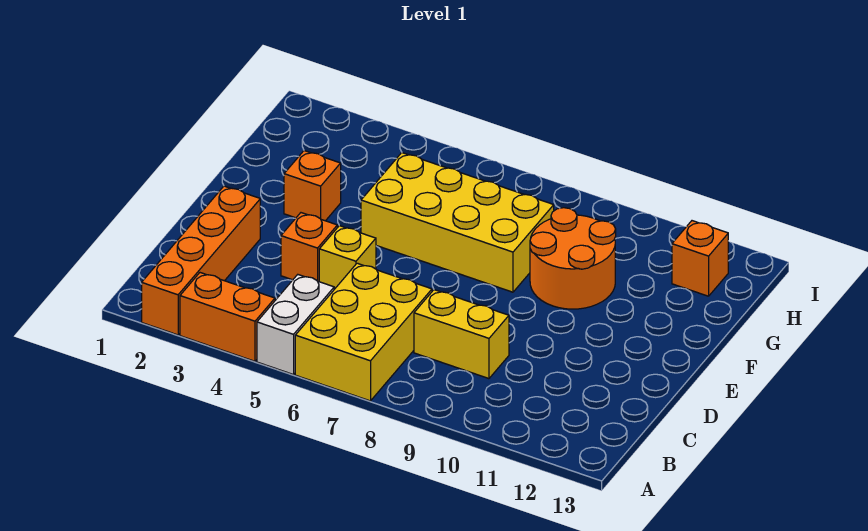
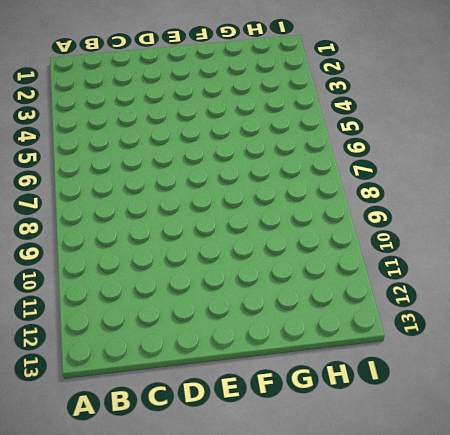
none -> orange 1x4 brick [142,186,260,335]
none -> orange 1x2 brick [180,273,275,361]

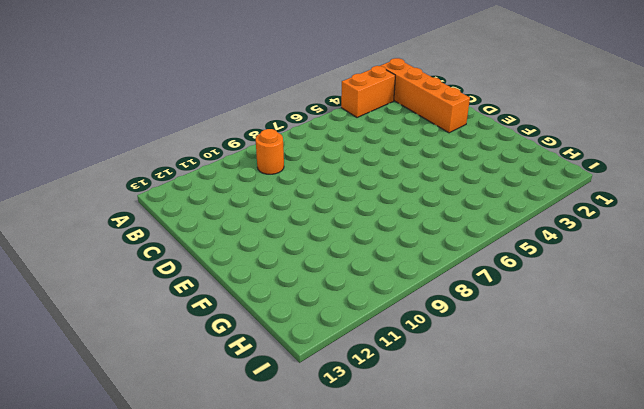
orange 1x1 round brick [256,129,284,174] -> none
none -> white 1x2 brick [257,275,334,375]
none -> yellow 2x3 brick [295,263,432,401]

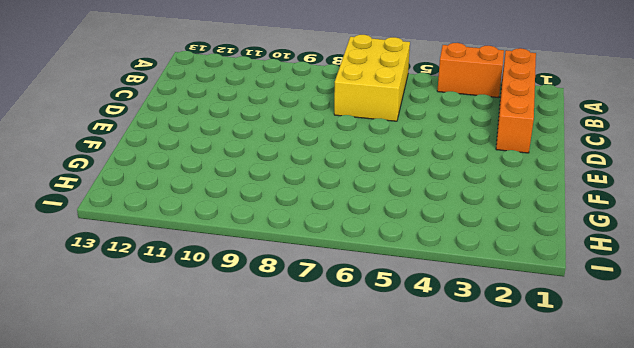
none -> white 1x2 brick [257,275,334,375]
none -> yellow 1x2 brick [414,290,509,379]

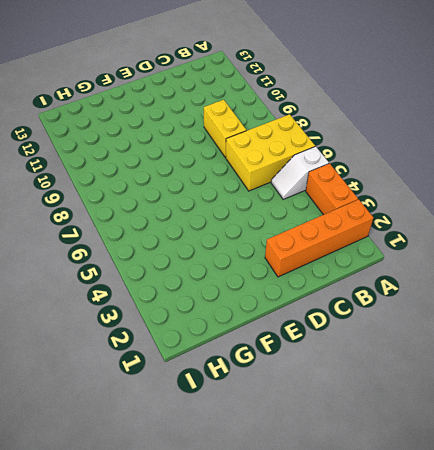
white 1x2 slope [271,146,329,199] -> white 1x2 brick [257,275,334,375]
none -> orange 1x1 brick [281,213,337,282]
none -> yellow 1x1 brick [319,226,376,289]

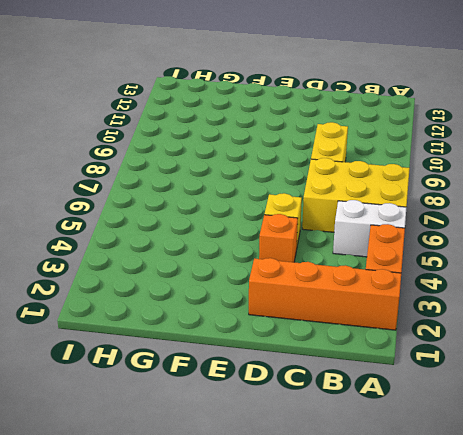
none -> orange 1x1 brick [284,151,341,221]
none -> yellow 2x4 brick [361,153,554,292]

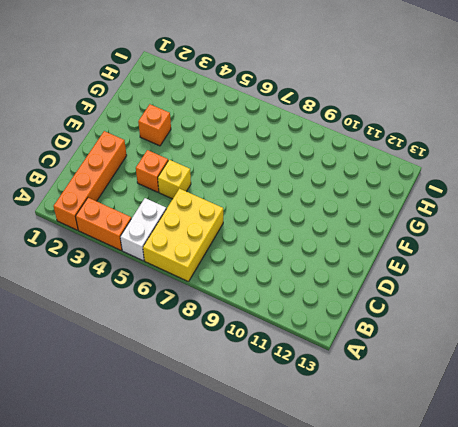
none -> yellow 1x2 brick [414,290,509,379]
none -> yellow 2x4 brick [361,153,554,292]

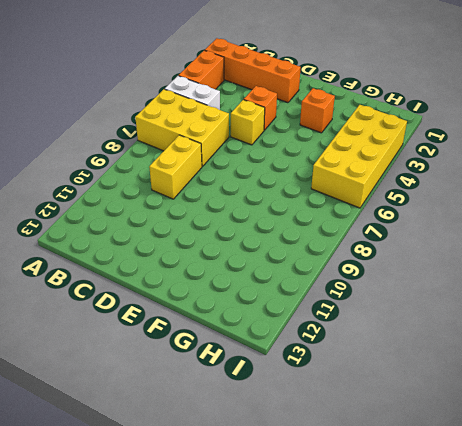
yellow 2x4 brick [311,105,407,208] -> yellow 2x4 brick moved to [361,153,554,292]
none -> orange 2x2 round brick [530,208,616,309]
none -> orange 1x1 brick [672,221,728,296]

